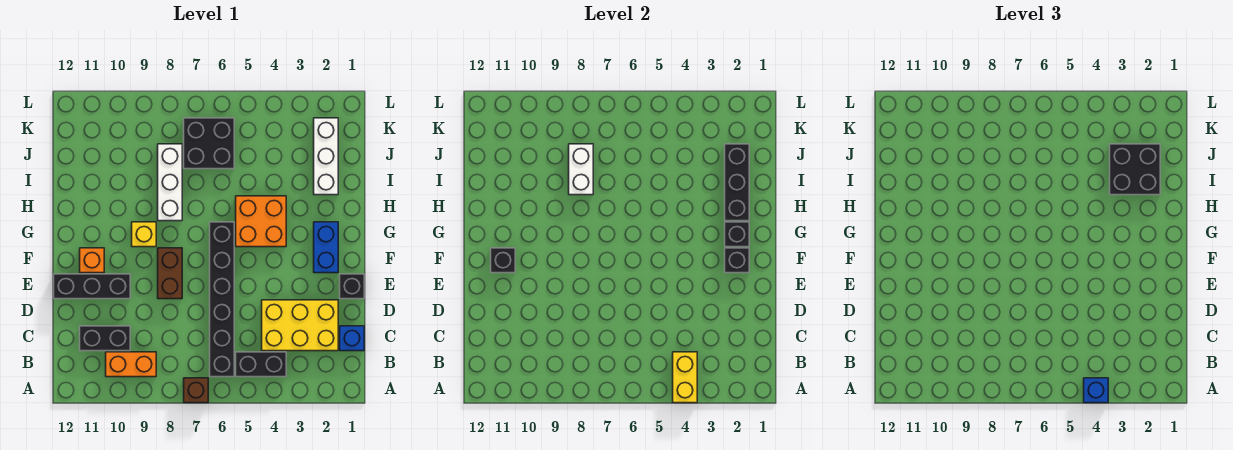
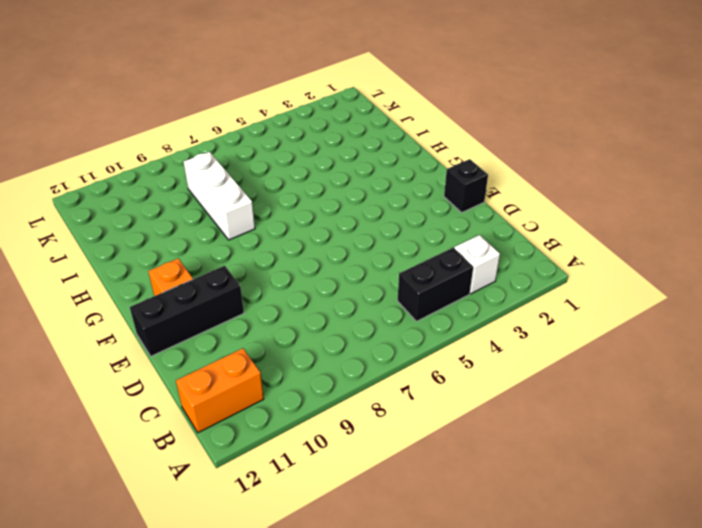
white 1x1 brick [454,235,500,294] -> none
orange 1x2 brick [176,348,264,433] -> orange 1x2 brick moved to [106,352,156,377]
none -> brown 1x1 brick [184,378,208,403]
none -> black 1x6 brick [210,222,234,377]
none -> blue 1x1 brick [340,326,364,351]

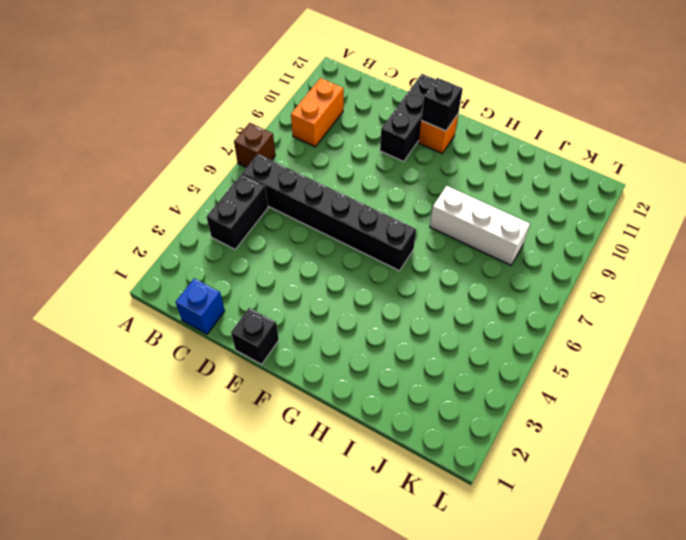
none -> yellow 2x3 brick [262,300,338,351]
none -> black 1x2 brick [80,326,130,351]
none -> brown 1x2 brick [158,248,182,299]

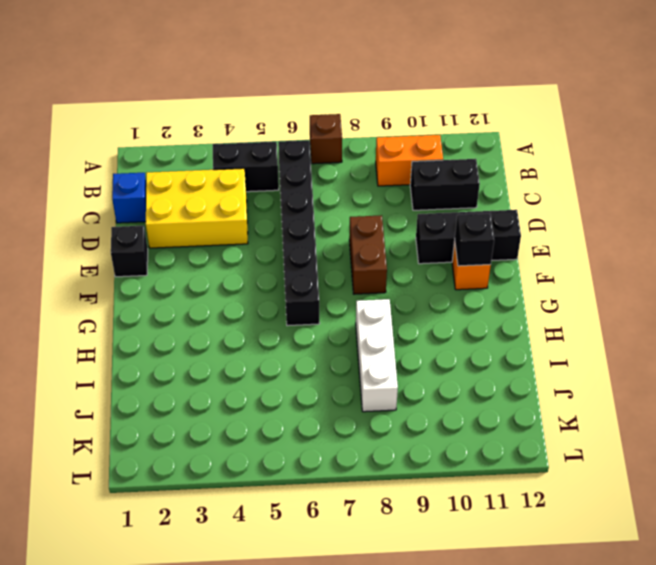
none -> blue 1x2 brick [314,222,338,273]
none -> orange 2x2 brick [236,196,286,247]
none -> yellow 1x1 brick [132,222,156,247]

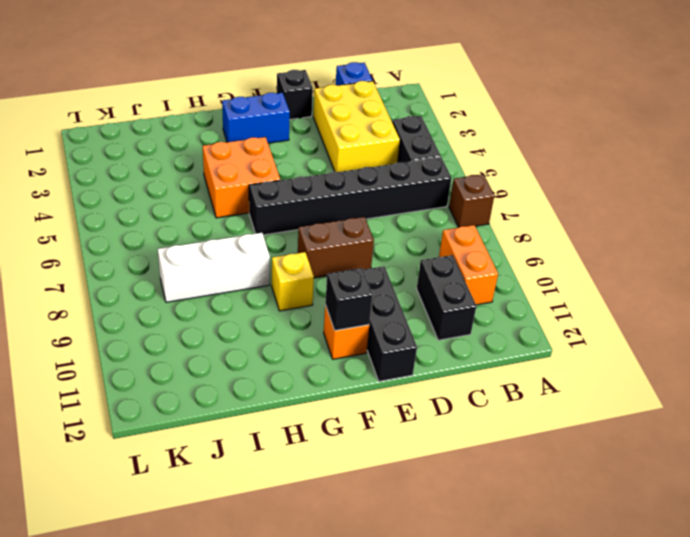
none -> white 1x3 brick [314,118,338,195]
none -> black 2x2 brick [184,118,234,169]
none -> yellow 1x2 brick [673,352,697,403]

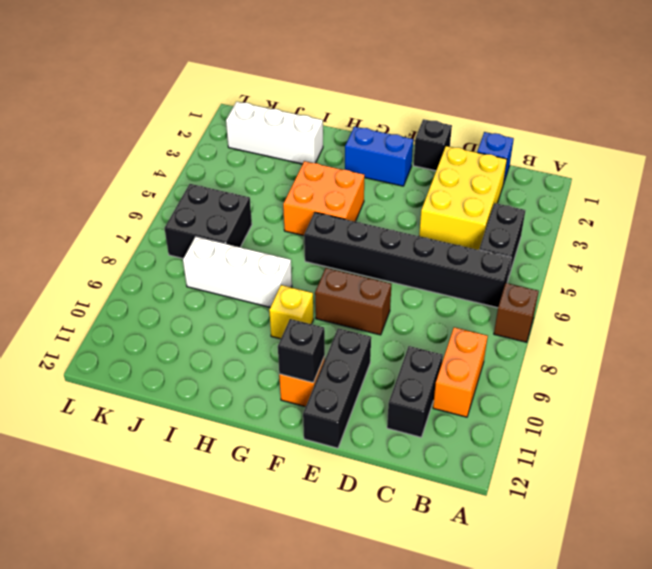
none -> yellow 1x2 brick [673,352,697,403]
none -> black 1x1 brick [725,248,749,273]
none -> black 1x1 brick [725,222,749,247]

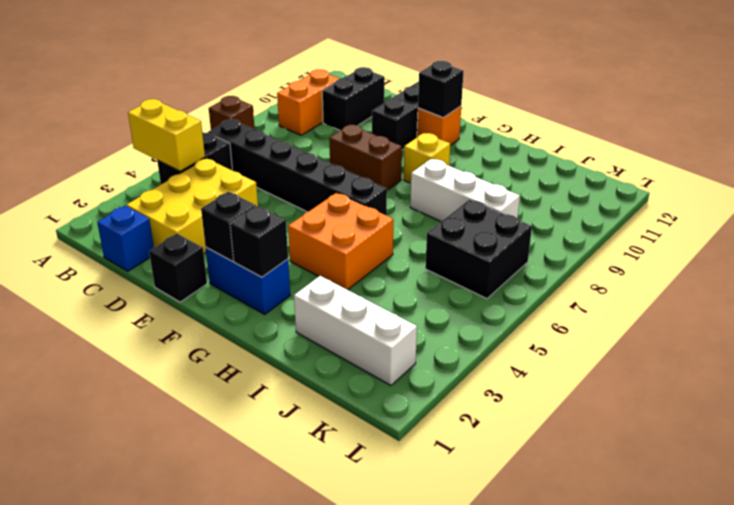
none -> black 1x3 brick [725,144,749,221]
none -> white 1x2 brick [569,144,593,195]
none -> blue 1x1 brick [1084,378,1108,403]

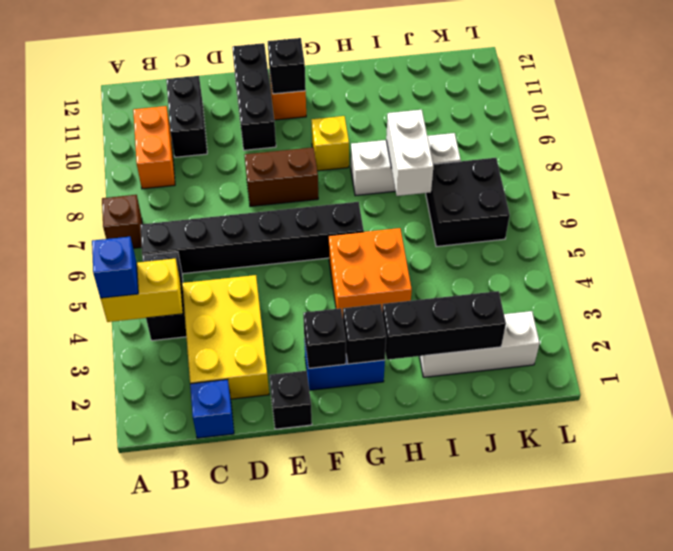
white 1x2 brick [386,110,433,196] -> white 1x2 brick turned to [569,144,593,195]
none -> black 2x2 brick [1110,144,1160,195]

